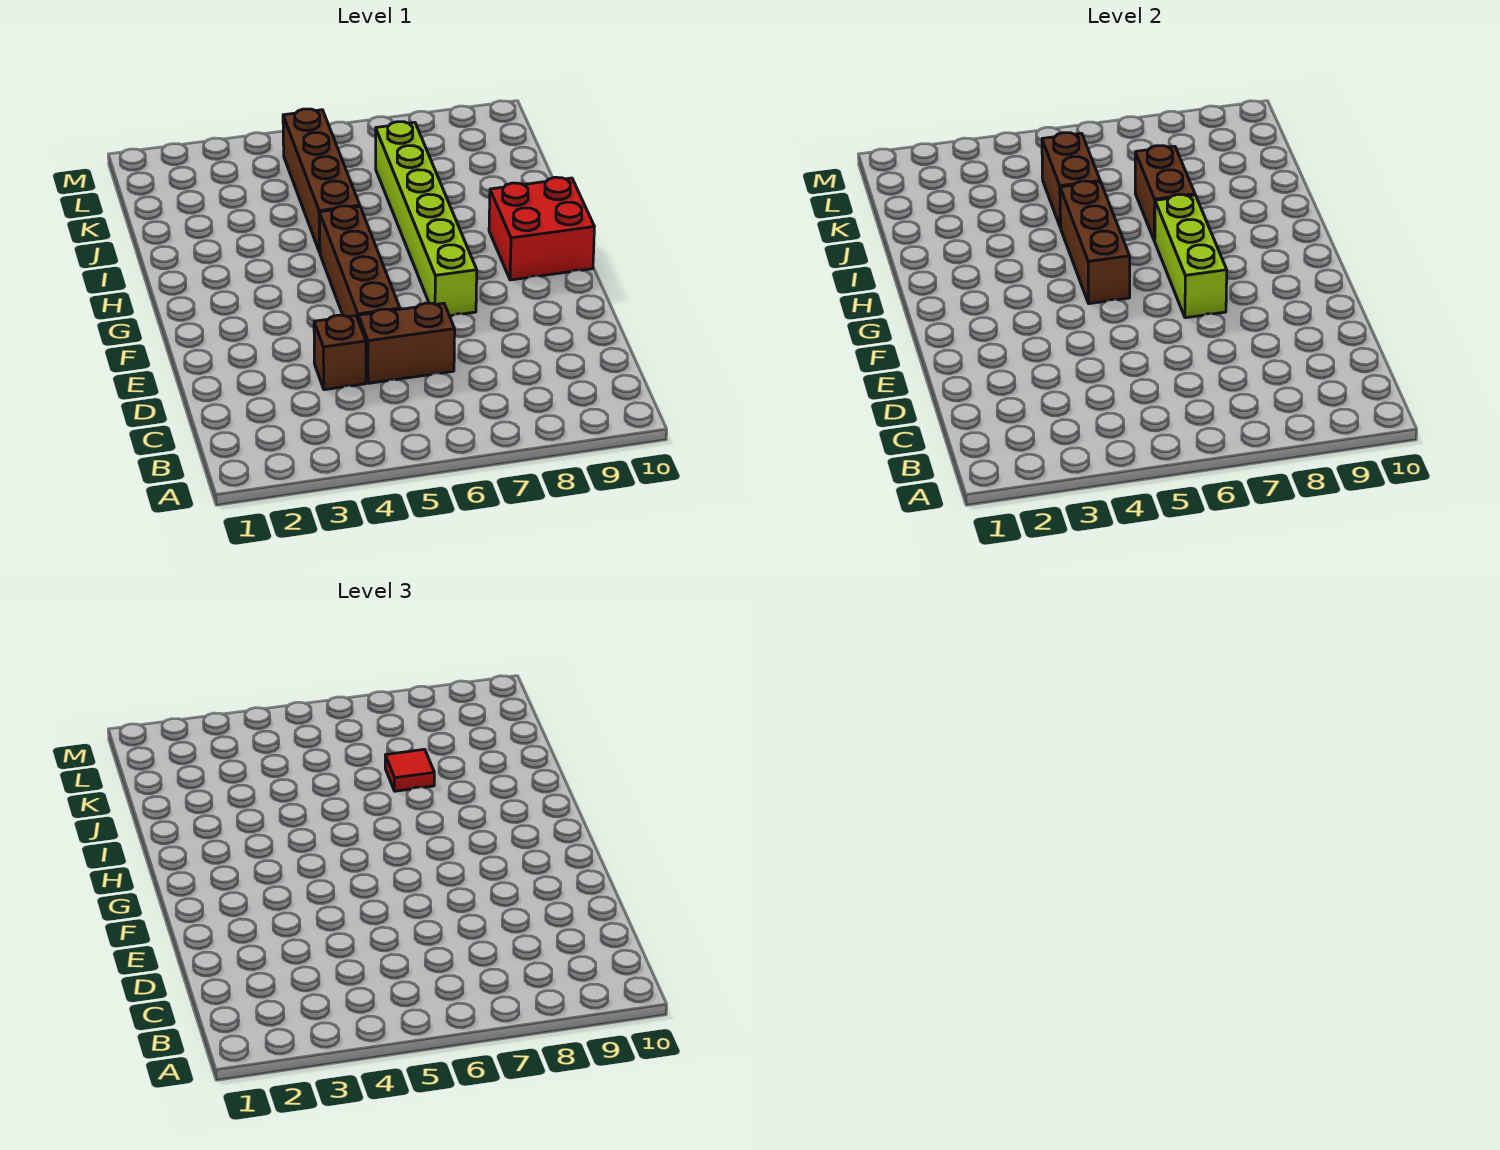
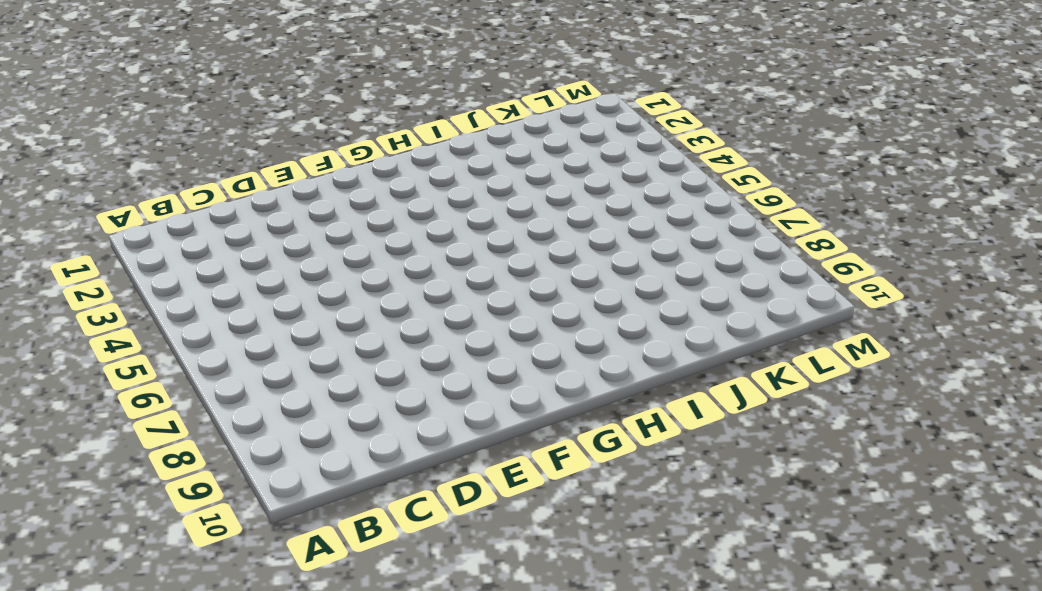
none -> brown 1x1 brick [314,315,366,390]
none -> brown 1x2 brick [358,303,455,383]

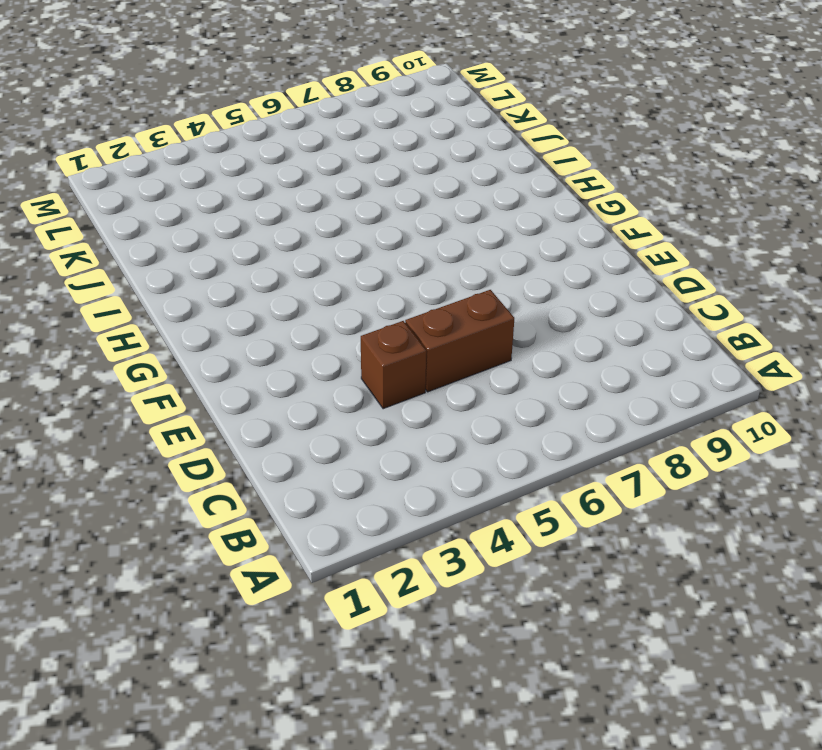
none -> brown 1x4 brick [320,206,400,319]
none -> lime 1x6 brick [376,122,477,316]

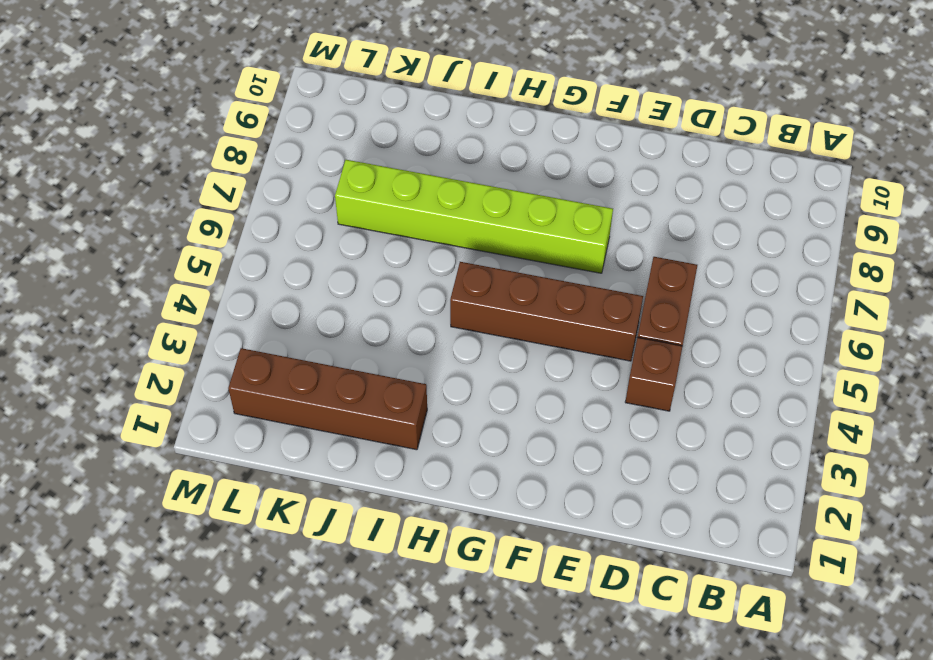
brown 1x4 brick [228,348,427,450] -> brown 1x4 brick moved to [283,109,360,252]
none -> red 2x2 brick [489,177,594,280]
none -> lime 1x3 brick [1155,194,1227,318]

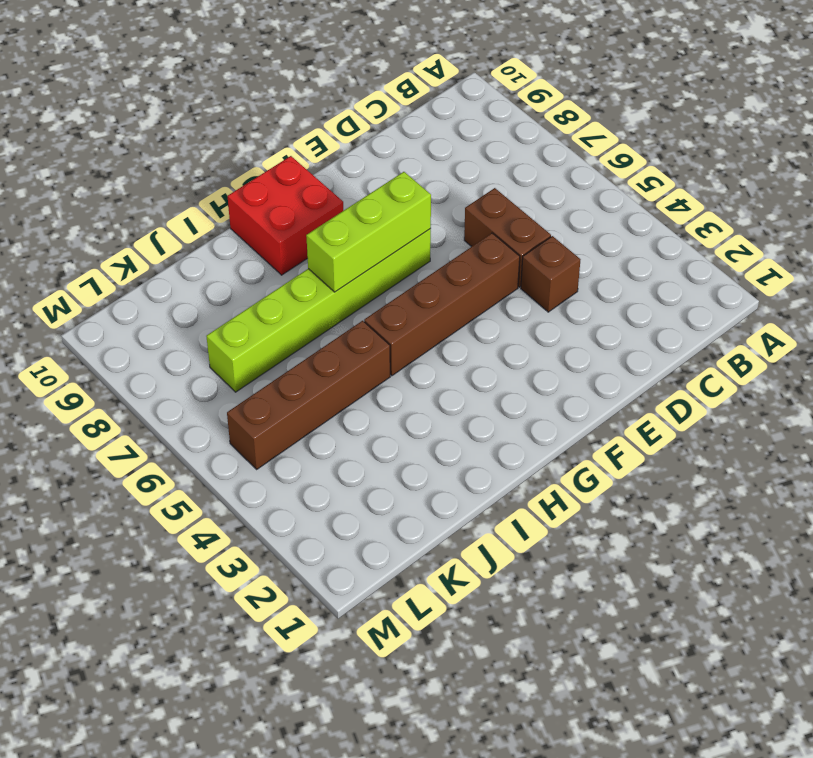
none -> brown 1x3 brick [1060,181,1130,304]
none -> brown 1x2 brick [1135,146,1195,241]

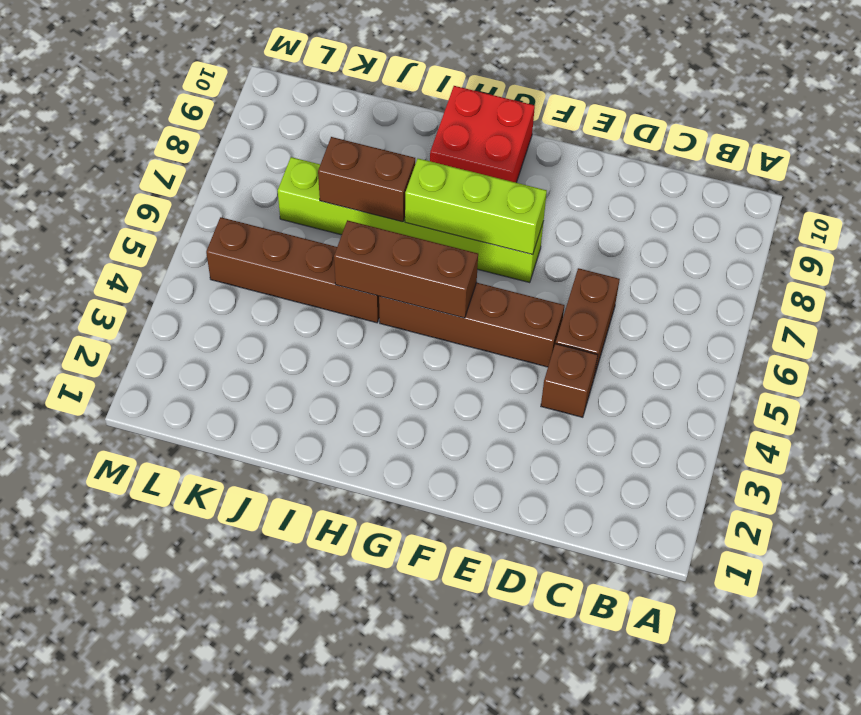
none -> brown 1x2 brick [1042,133,1100,227]
none -> red 1x1 tile [385,749,434,791]

